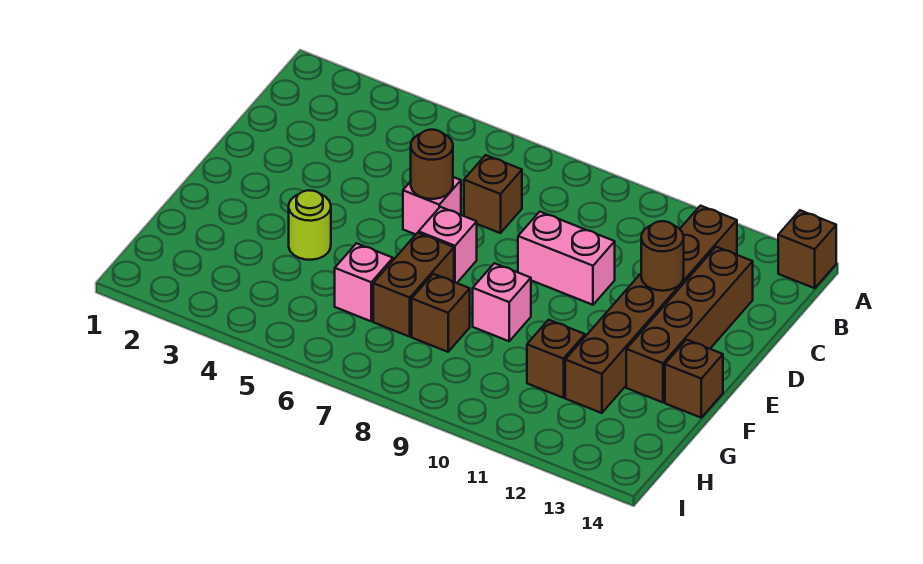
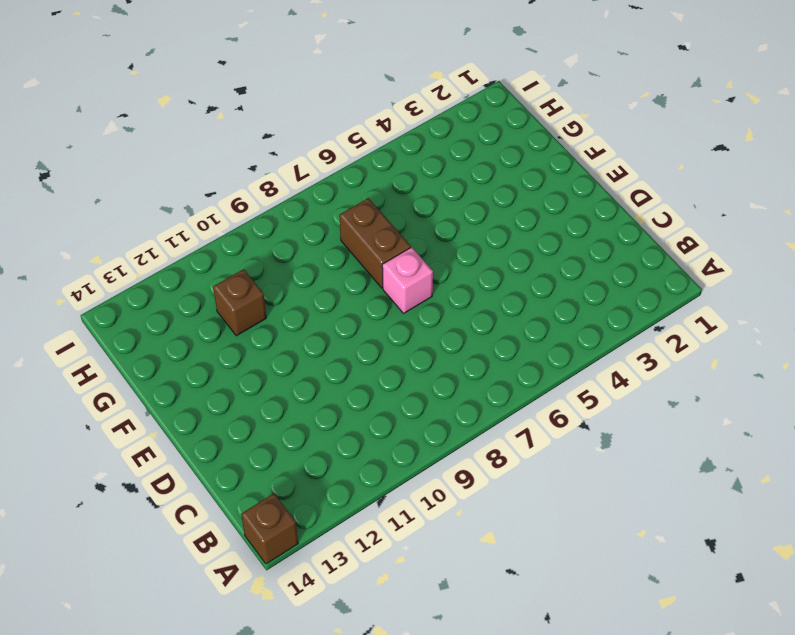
none -> brown 1x6 brick [565,206,737,413]
none -> brown 1x1 brick [464,155,522,233]
none -> brown 1x4 brick [626,247,753,402]

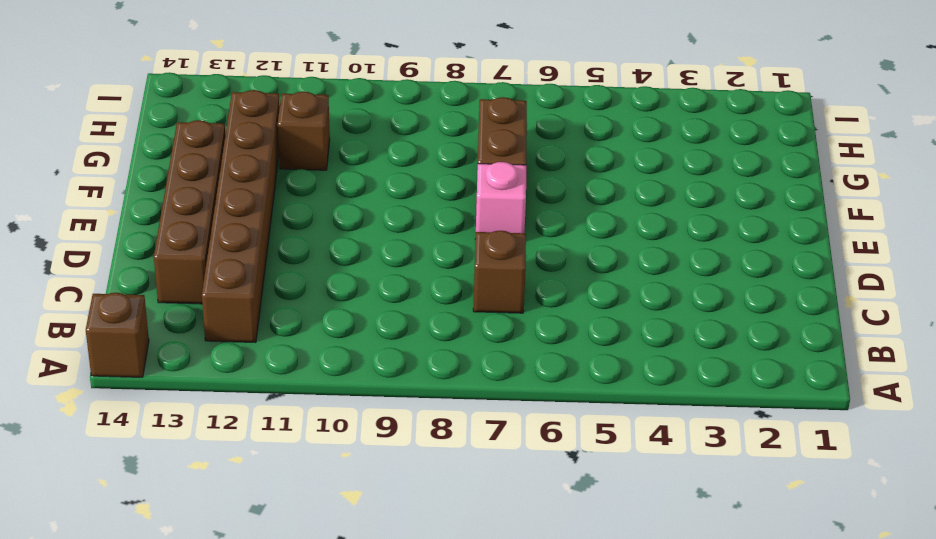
none -> pink 1x1 brick [403,177,461,234]
none -> pink 1x2 brick [518,212,615,305]
none -> lime 1x1 round brick [289,190,331,260]

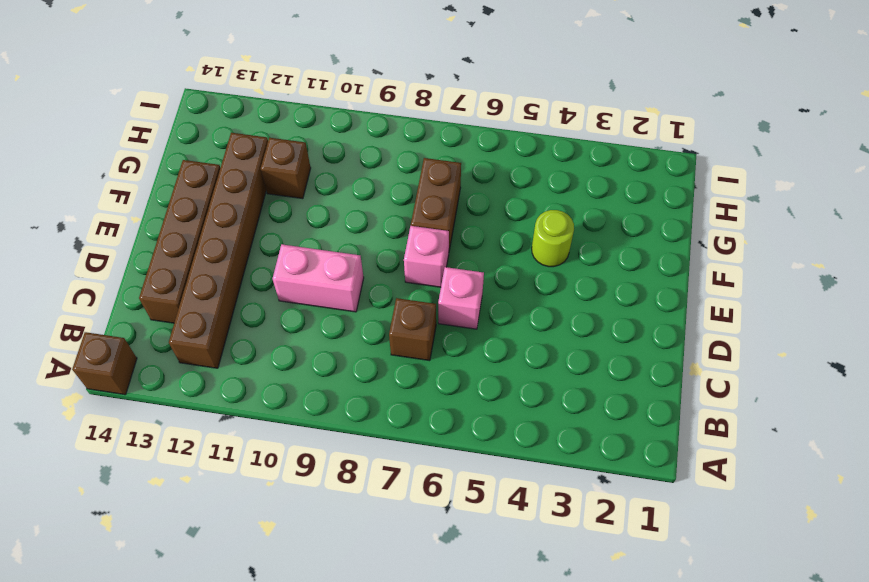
none -> pink 1x1 brick [473,263,531,341]
none -> brown 1x1 brick [665,340,723,418]
none -> pink 1x1 brick [335,243,393,321]

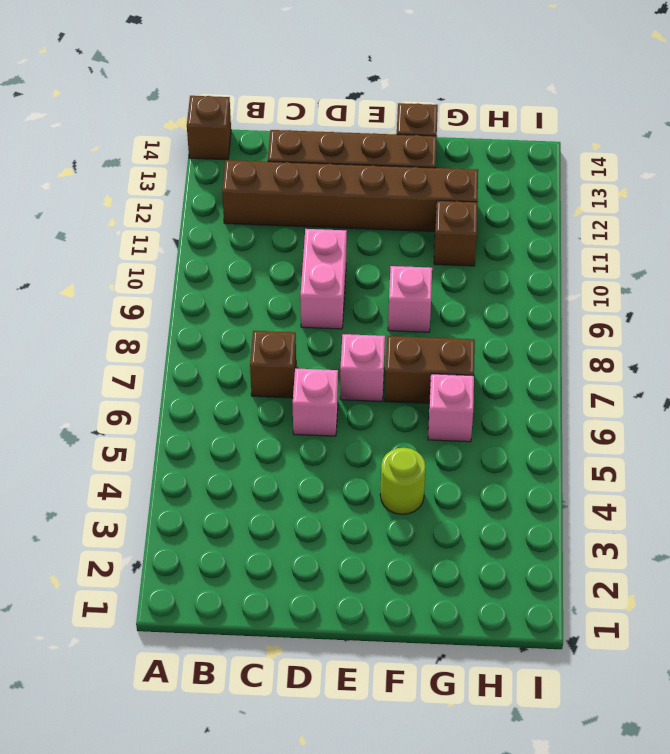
none -> brown 1x1 brick [412,274,470,352]
none -> brown 1x1 round brick [411,130,453,199]
none -> brown 1x1 round brick [641,221,684,291]

